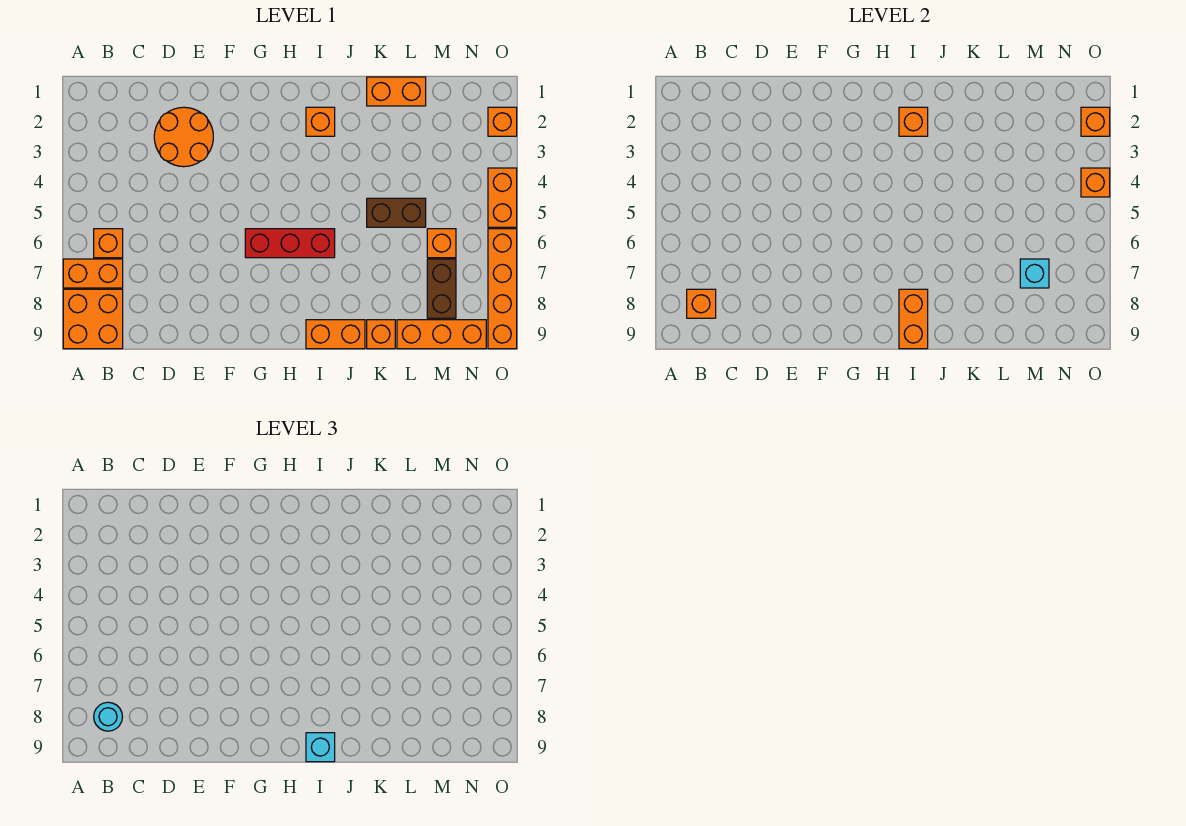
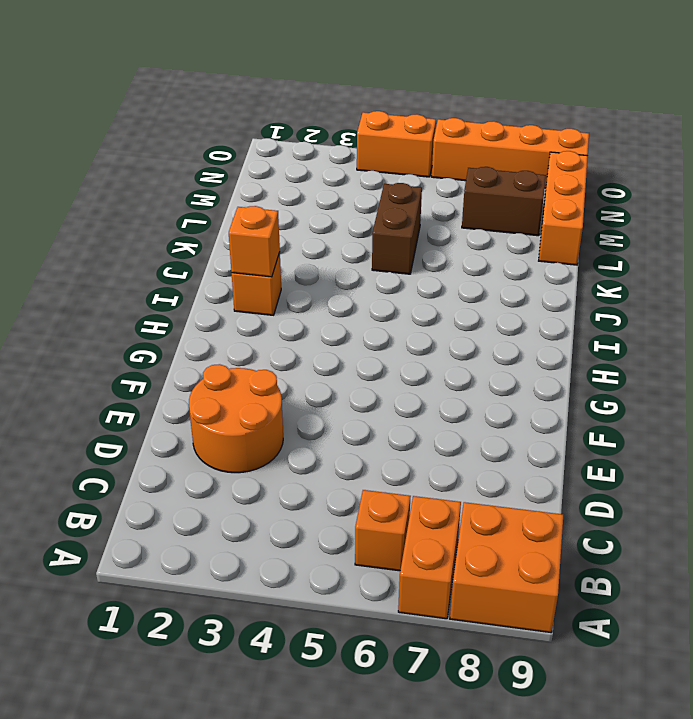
none -> red 1x3 brick [245,229,335,258]
none -> orange 1x2 brick [306,320,365,349]
none -> orange 1x2 brick [367,77,426,106]

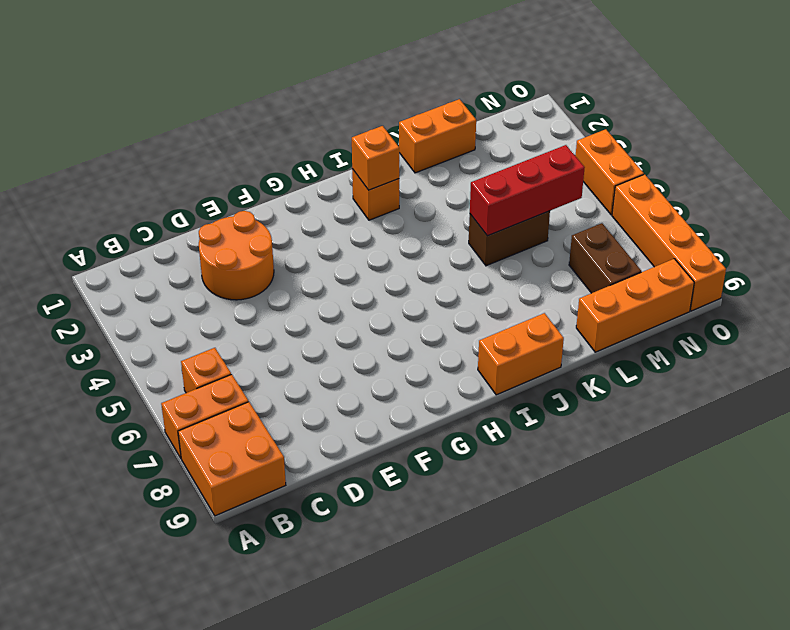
red 1x3 brick [470,145,585,236] -> red 1x3 brick moved to [245,229,335,258]
none -> orange 1x1 brick [367,320,395,349]
none -> orange 1x1 brick [427,229,456,258]
none -> orange 1x1 brick [488,107,517,136]

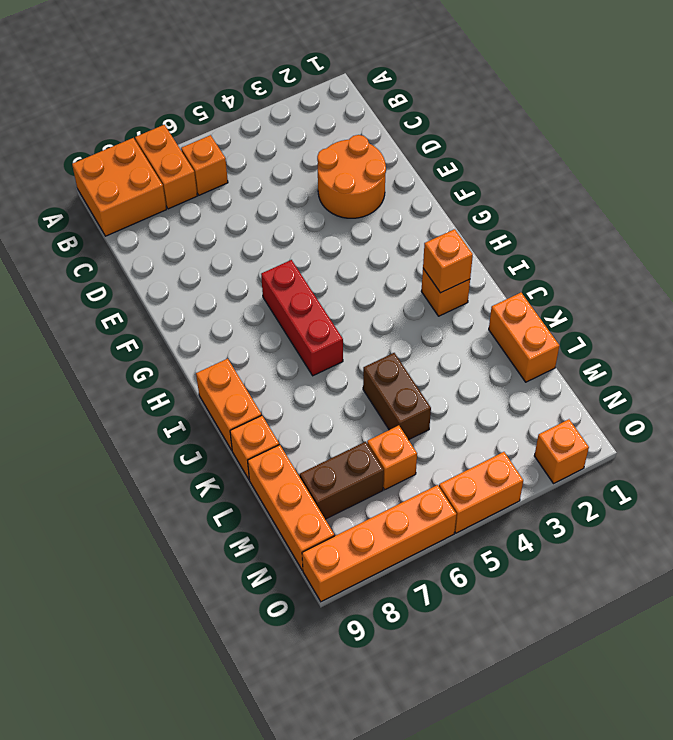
none -> orange 1x1 brick [687,289,716,318]
none -> orange 1x2 brick [899,289,928,349]
none -> cyan 1x1 brick [1020,259,1049,288]

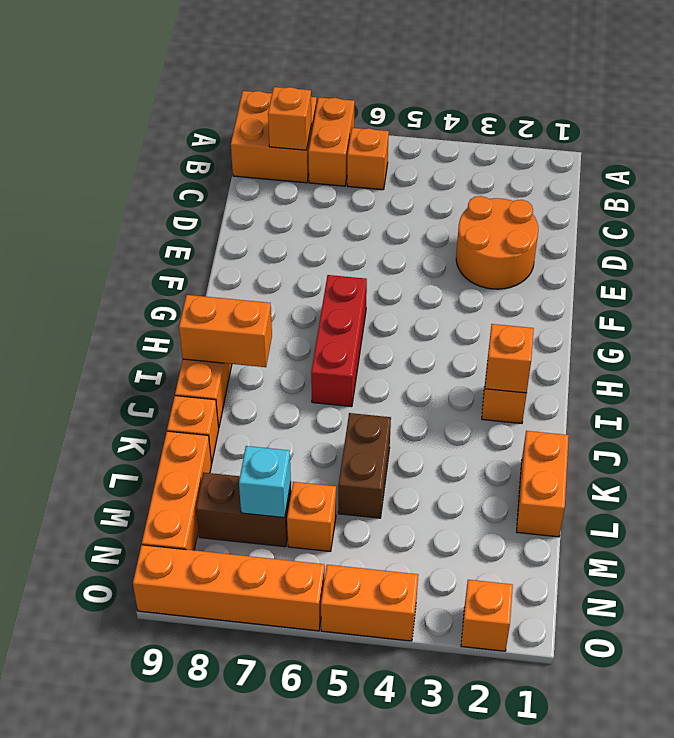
none -> orange 1x1 brick [1081,107,1110,136]
none -> orange 1x1 brick [1081,168,1110,197]
none -> cyan 1x1 round brick [94,702,122,731]

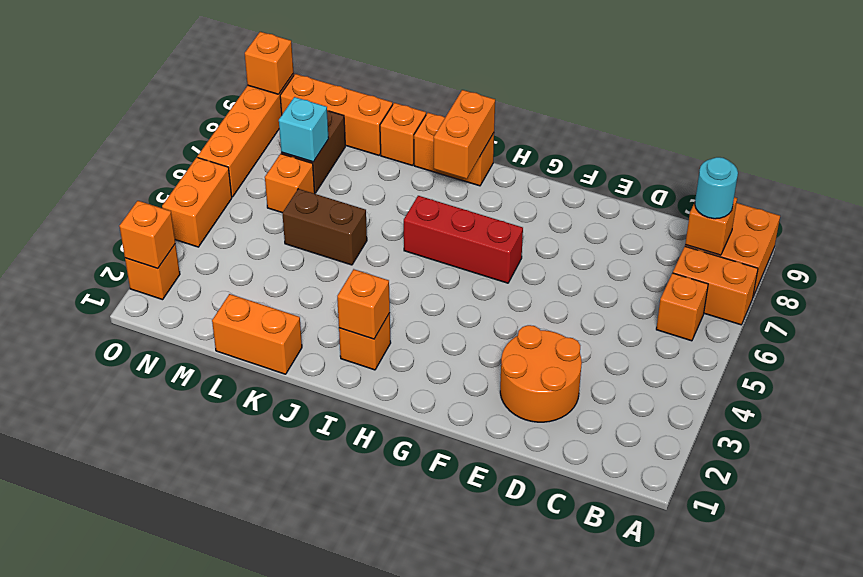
orange 1x1 brick [245,32,294,94] -> orange 1x1 brick moved to [1081,168,1110,197]
none -> cyan 1x1 brick [306,733,335,762]

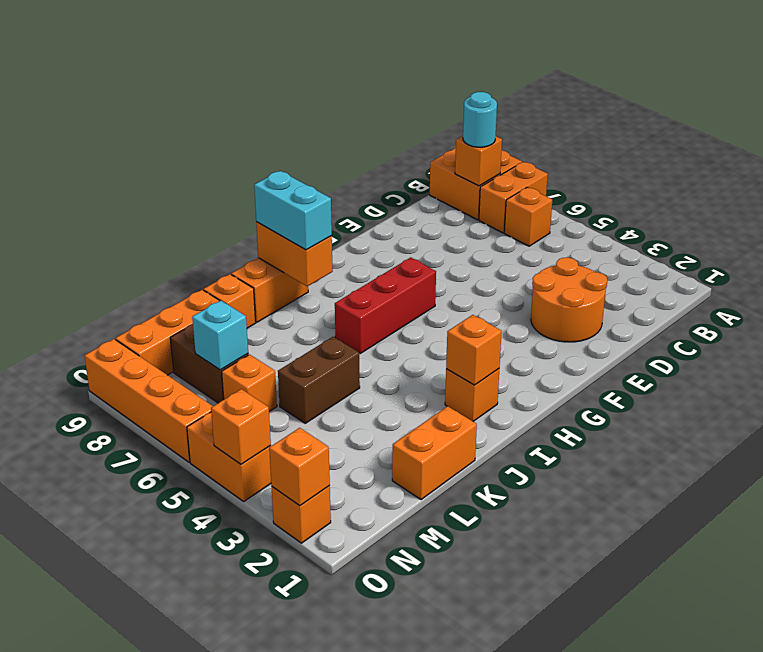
cyan 1x2 brick [254,171,332,250] -> cyan 1x1 brick [306,733,335,762]

